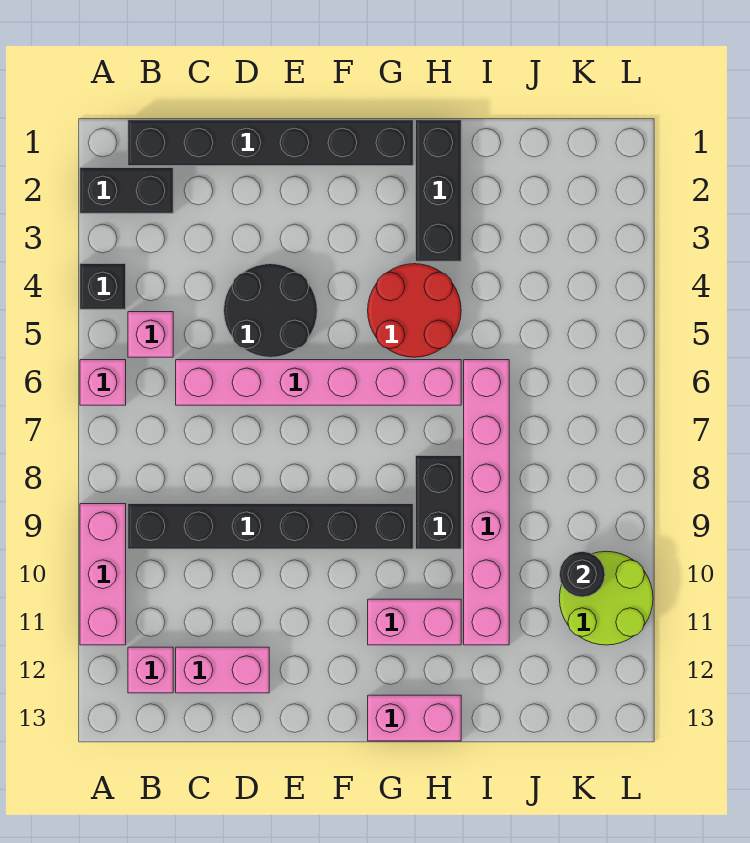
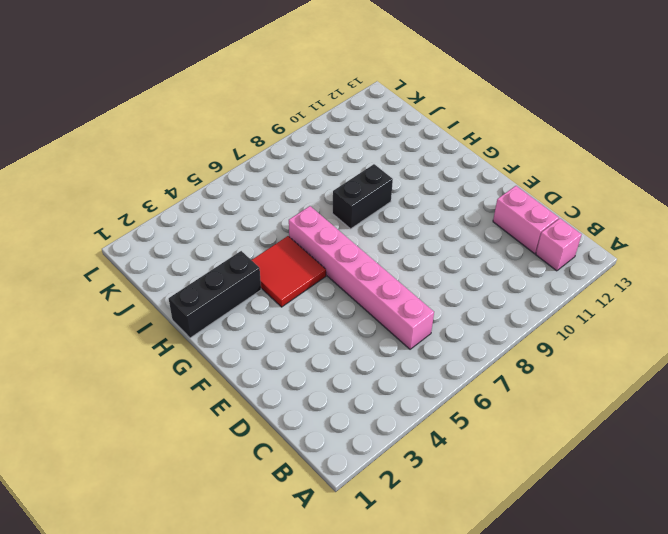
red 2x2 tile [252,236,326,307] -> red 2x2 round brick [368,264,461,357]
none -> black 1x2 brick [80,168,173,213]
none -> black 1x1 brick [80,264,126,309]
none -> pink 1x1 brick [80,360,126,405]

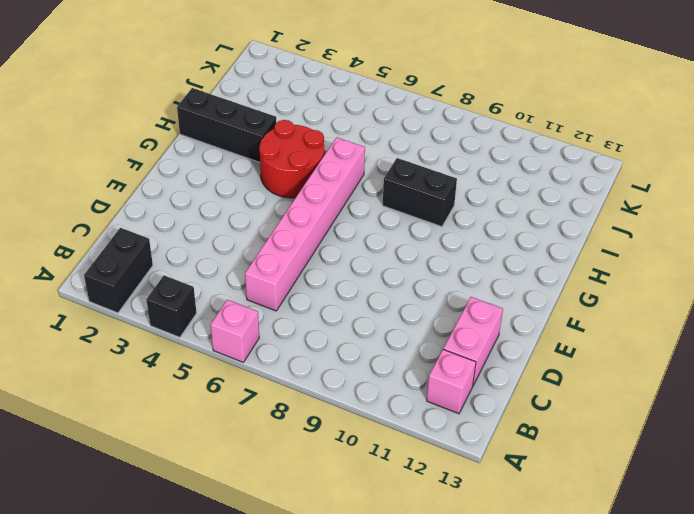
none -> pink 1x3 brick [80,504,126,645]
none -> black 1x6 brick [128,120,413,166]
none -> pink 1x1 brick [128,312,173,357]

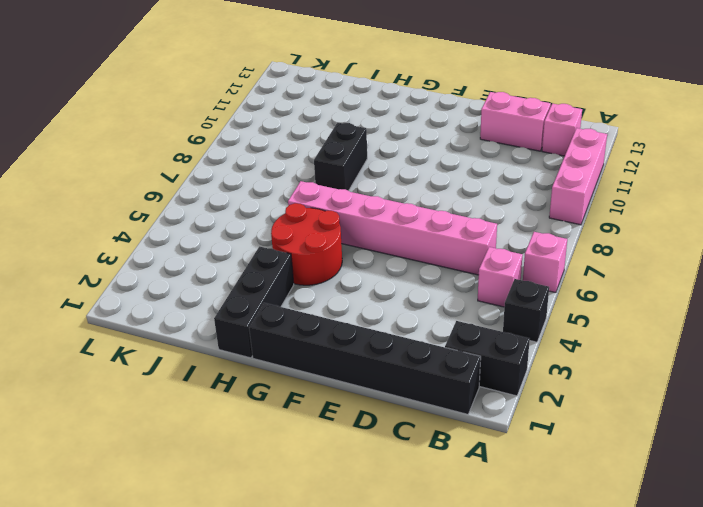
none -> black 1x6 brick [128,504,413,549]
none -> black 2x2 round brick [224,264,317,357]
none -> pink 1x2 brick [368,599,461,645]

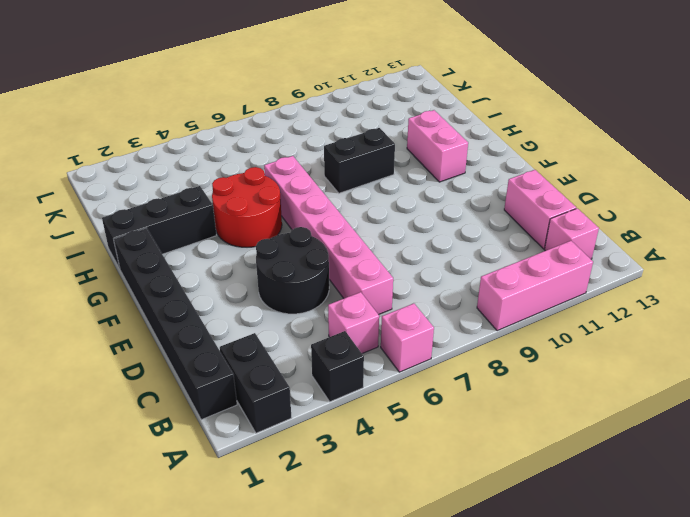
none -> black 1x6 brick [128,504,413,549]
none -> pink 1x2 brick [368,695,461,741]
none -> pink 1x6 brick [464,360,509,645]

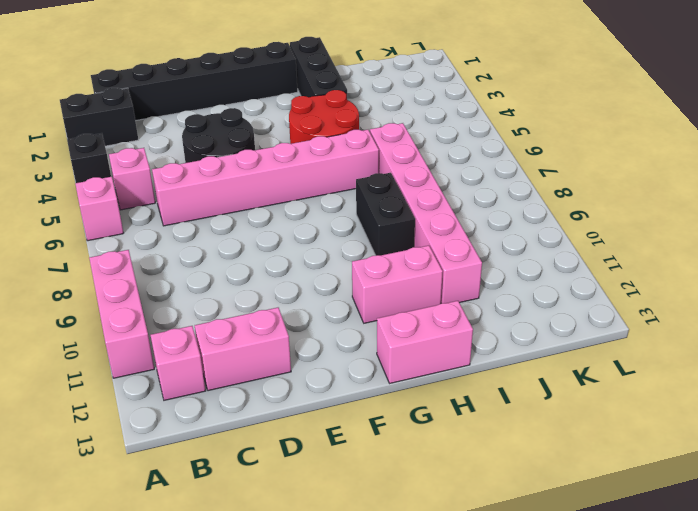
none -> black 1x6 brick [128,504,413,549]
none -> lime 2x2 round brick [559,551,653,645]
none -> black 1x1 round brick [559,551,605,597]

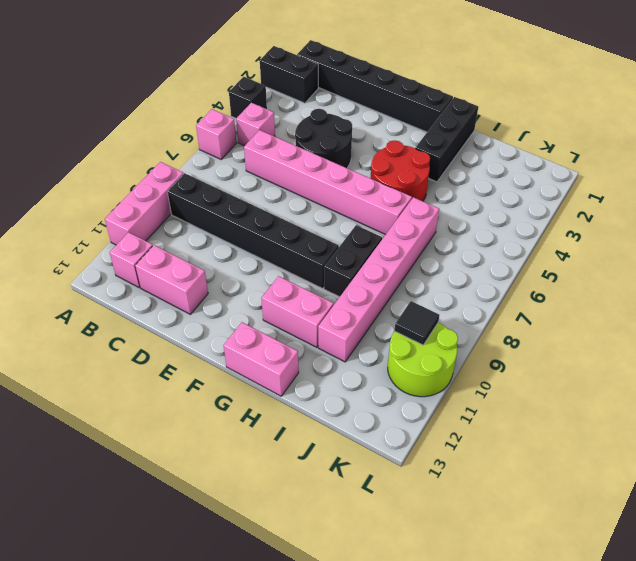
black 1x1 tile [394,301,439,345] -> black 1x1 round brick [559,551,605,597]

